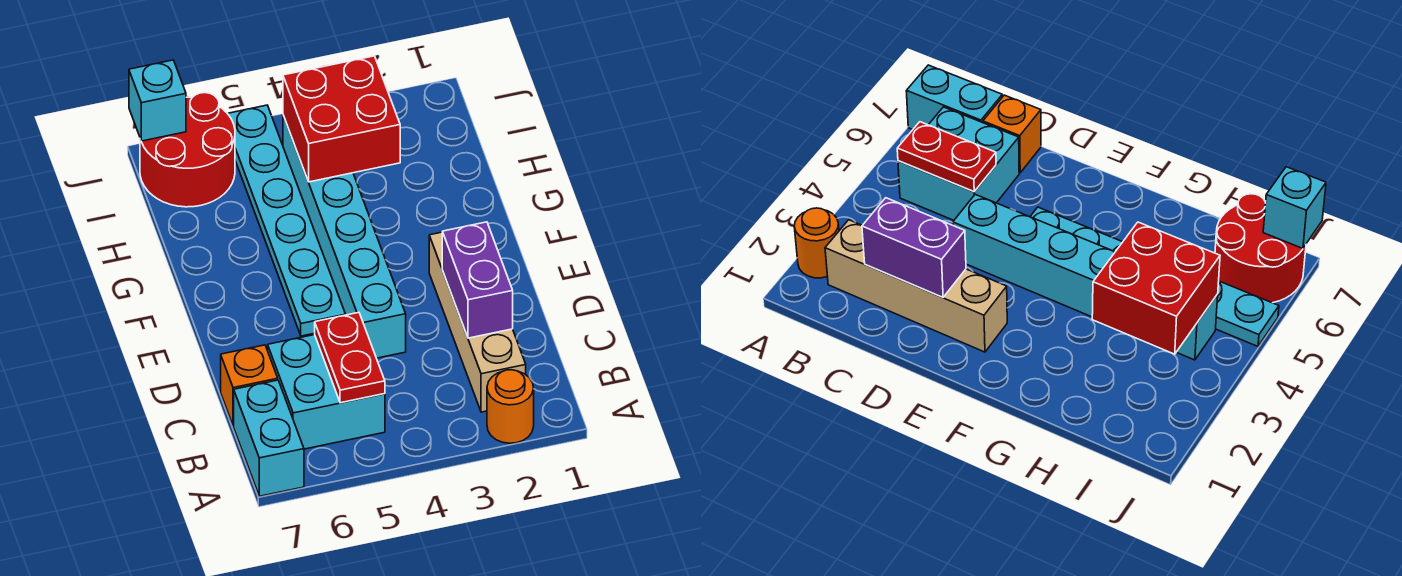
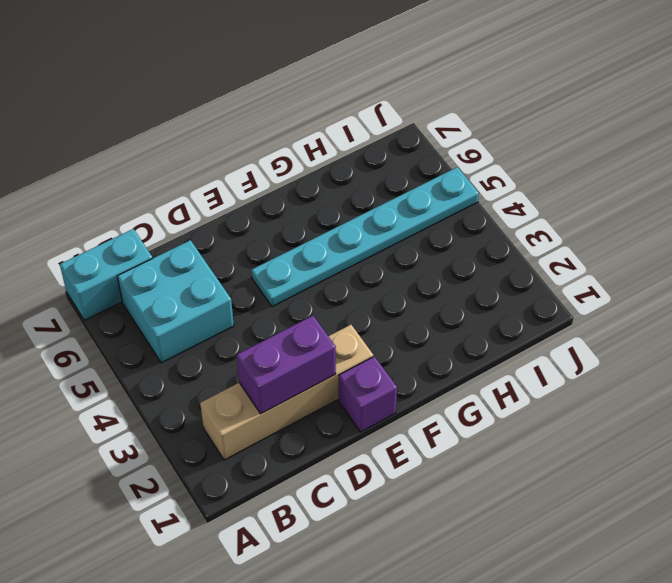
purple 1x1 brick [339,356,397,432] -> none
none -> orange 1x1 round brick [487,370,534,443]
none -> orange 1x1 brick [221,345,278,426]
none -> cyan 1x6 brick [283,115,406,358]

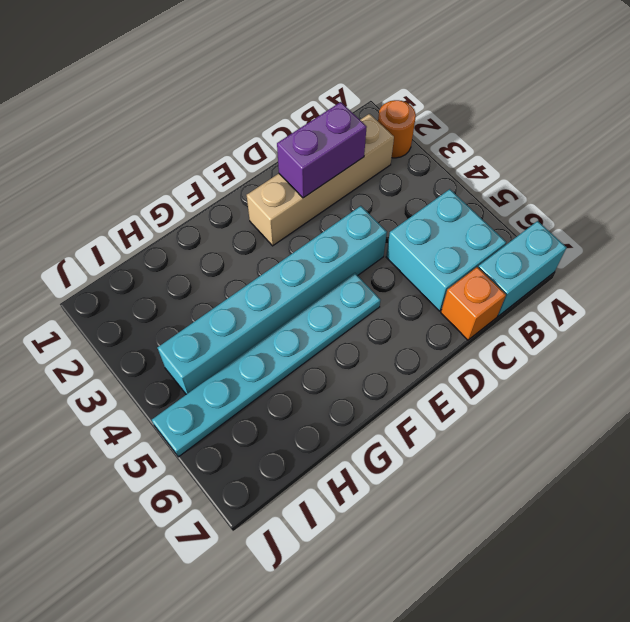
none -> red 2x2 round brick [140,93,235,207]
none -> red 1x2 plate [315,312,385,403]
none -> red 2x2 brick [283,56,400,182]

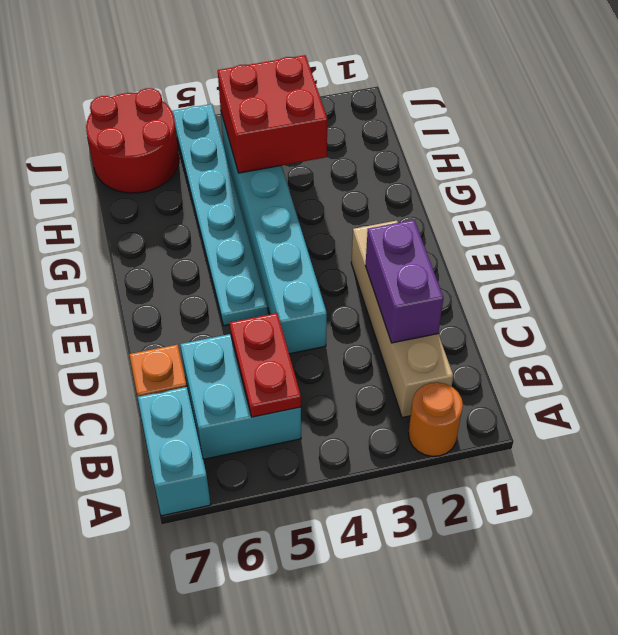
none -> cyan 1x1 brick [129,60,186,141]

